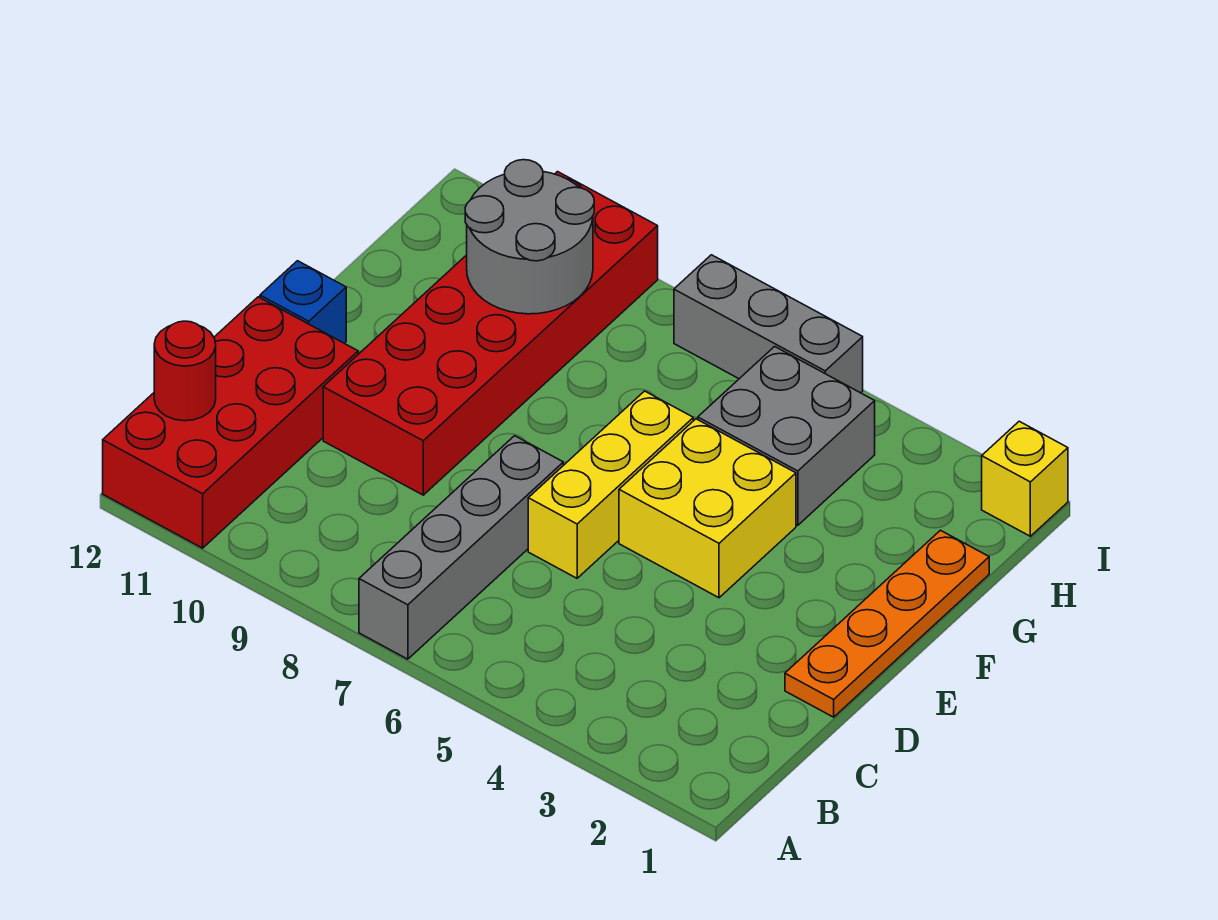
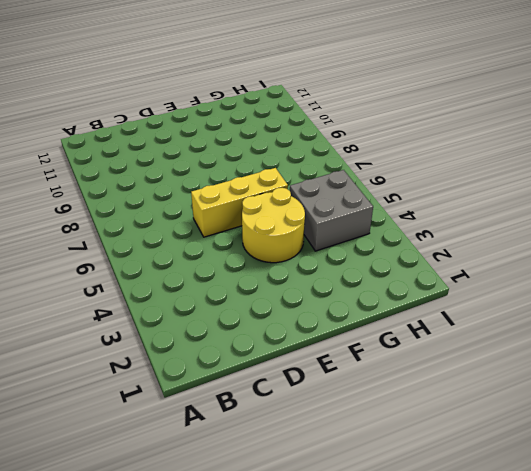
yellow 2x2 round brick [242,188,305,263] -> yellow 2x2 brick [619,419,796,598]
none -> grey 1x4 brick [359,436,563,659]
none -> red 2x4 brick [103,297,358,548]
none -> orange 1x4 plate [785,530,989,717]

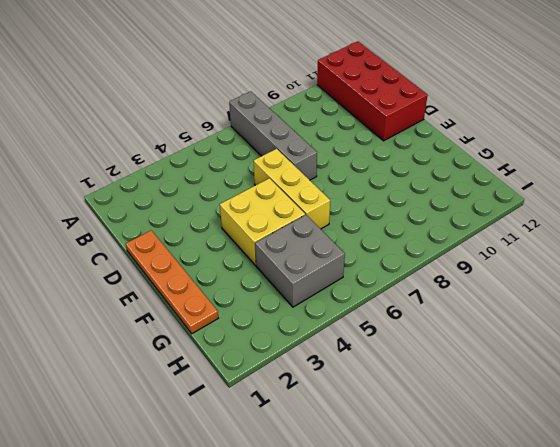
none -> red 2x6 brick [323,172,658,495]
none -> blue 1x1 brick [260,261,346,343]
none -> yellow 1x1 brick [982,421,1068,536]

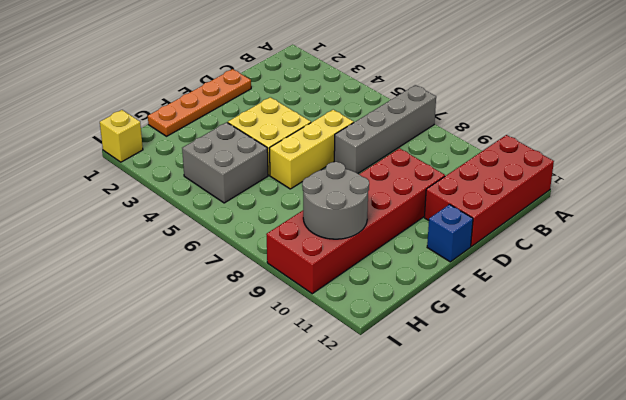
none -> grey 1x3 brick [674,255,863,393]
none -> red 1x1 round brick [154,321,216,421]

